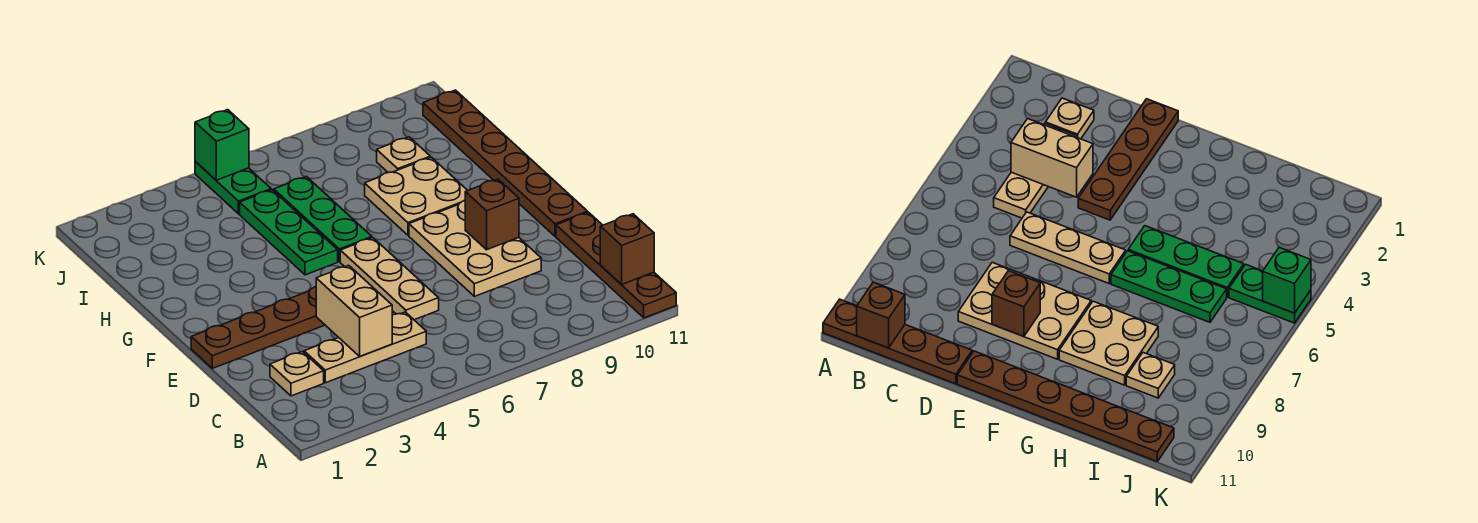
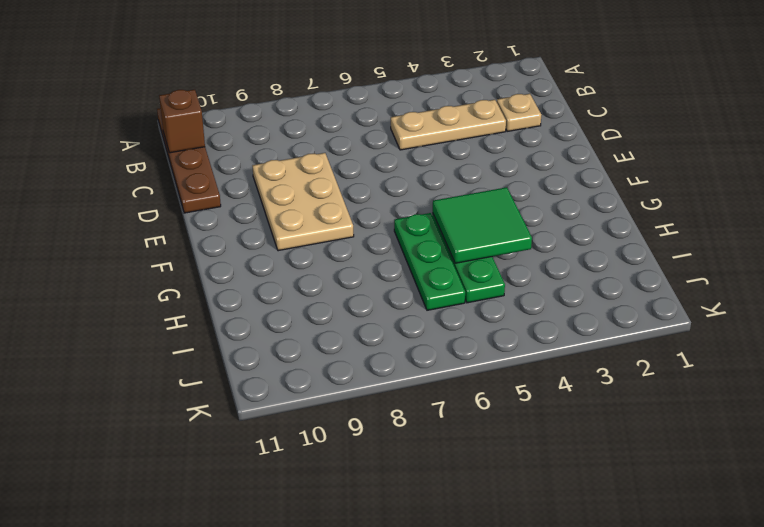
green 2x2 tile [433,187,532,263] -> none
none -> tan 1x3 plate [340,238,439,320]
none -> brown 1x4 plate [191,287,325,368]
none -> brown 1x6 plate [423,90,588,236]

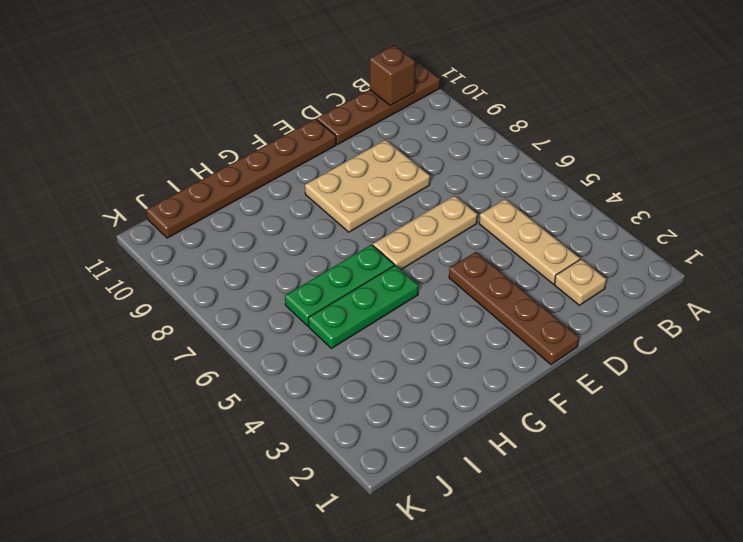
none -> tan 2x2 plate [365,157,468,235]
none -> tan 1x1 plate [377,137,430,173]
none -> green 1x2 plate [195,162,271,214]

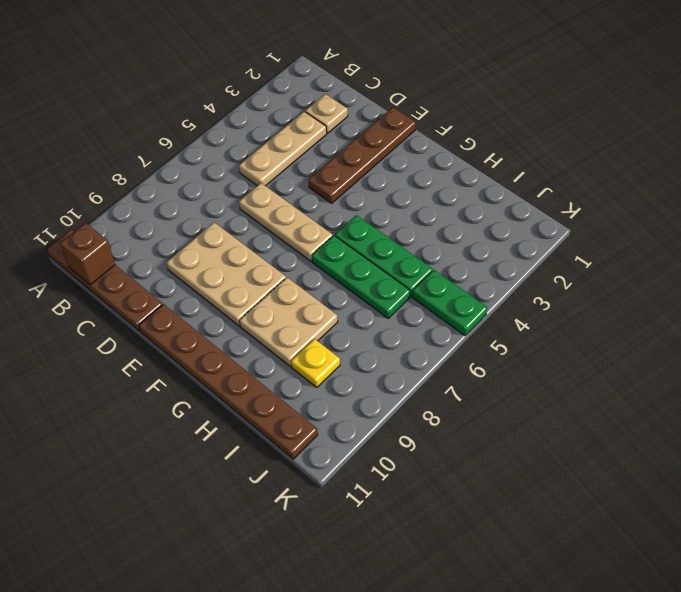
yellow 1x1 plate [291,339,340,387] -> tan 1x1 plate [377,137,430,173]
none -> tan 1x2 brick [316,265,392,356]
none -> brown 1x1 brick [465,179,519,250]
none -> green 1x1 brick [195,110,249,180]

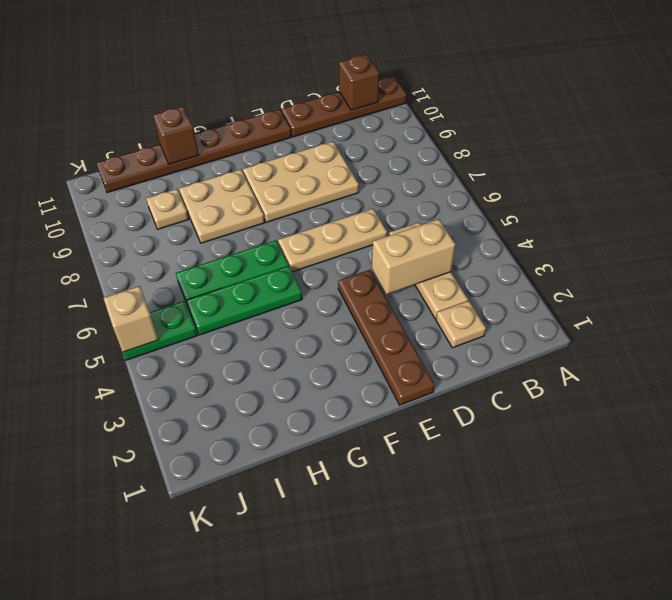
brown 1x1 brick [153,106,199,164] -> brown 1x1 brick moved to [465,179,519,250]
tan 1x1 brick [103,286,158,352] -> green 1x1 brick [195,110,249,180]

